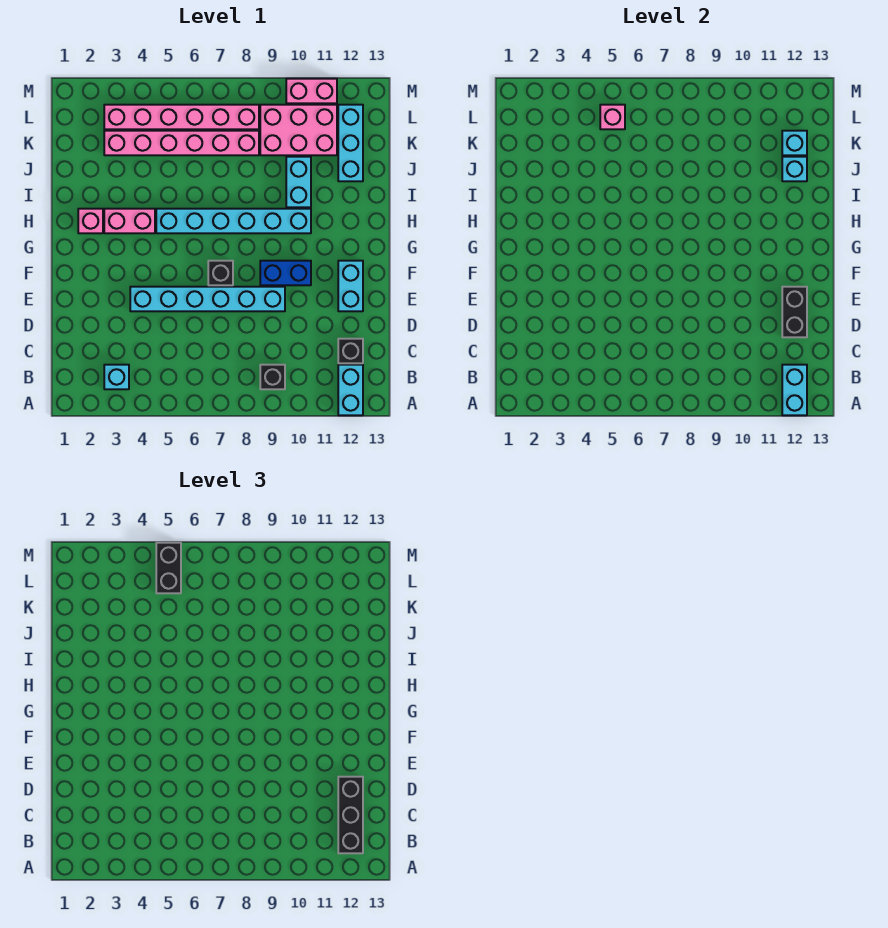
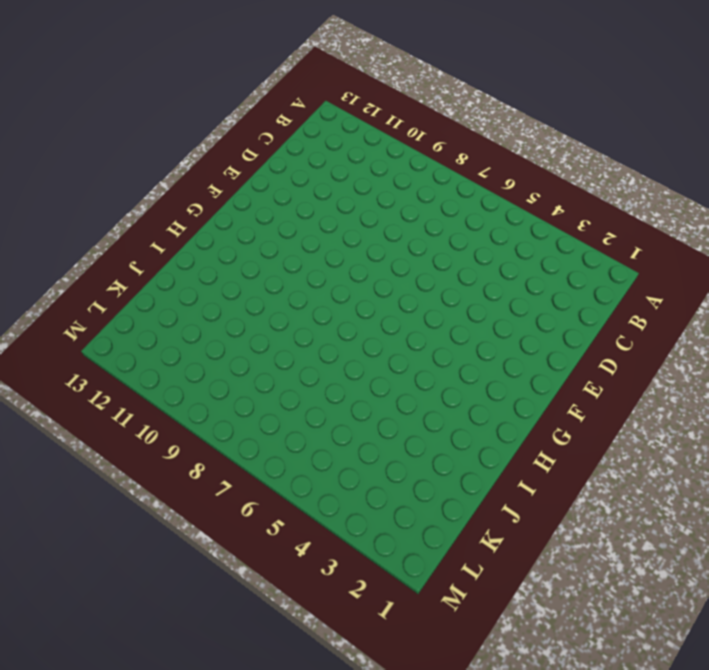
none -> cyan 1x2 brick [338,365,363,415]
none -> cyan 1x1 brick [104,365,129,389]
none -> black 1x1 brick [260,365,285,389]

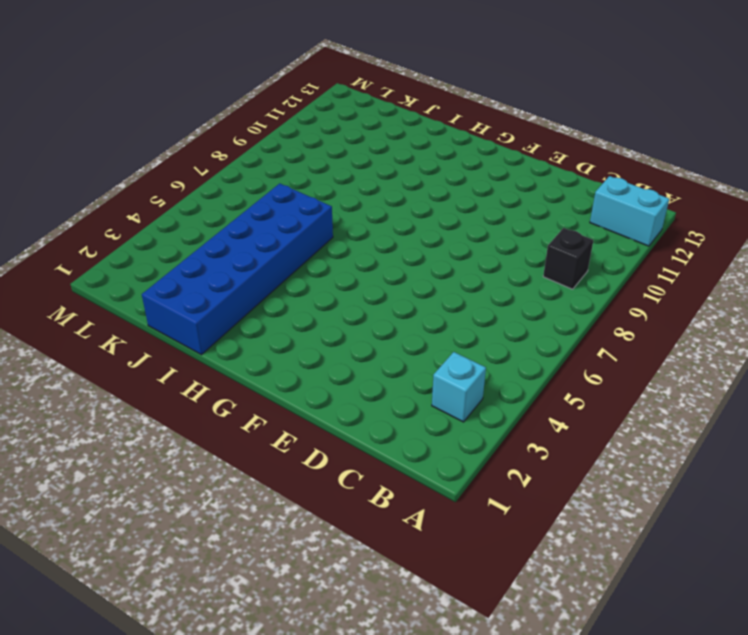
blue 2x6 brick [142,183,333,355] -> none
none -> black 1x1 brick [338,339,363,363]
none -> cyan 1x6 brick [130,287,285,311]
none -> cyan 1x2 brick [338,261,363,311]

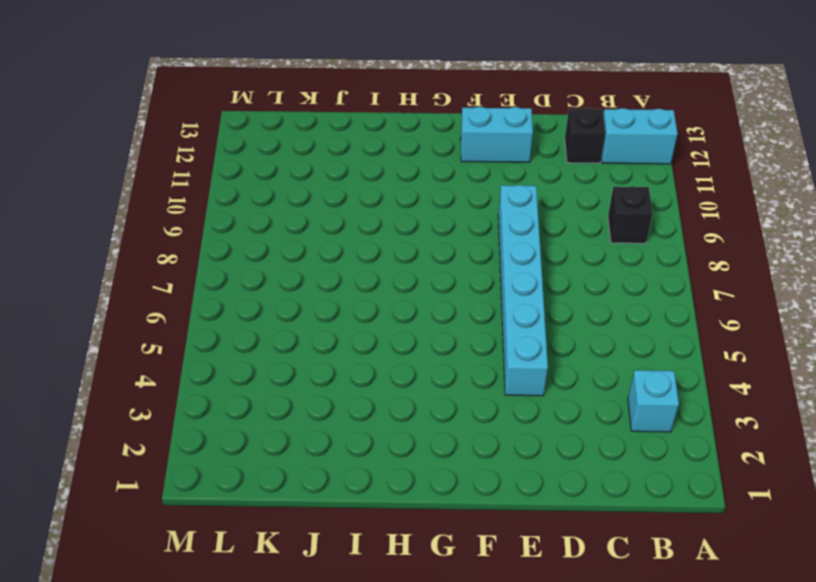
none -> black 1x1 brick [208,261,233,285]
none -> blue 1x2 brick [260,261,311,285]
none -> pink 1x1 brick [78,209,103,233]

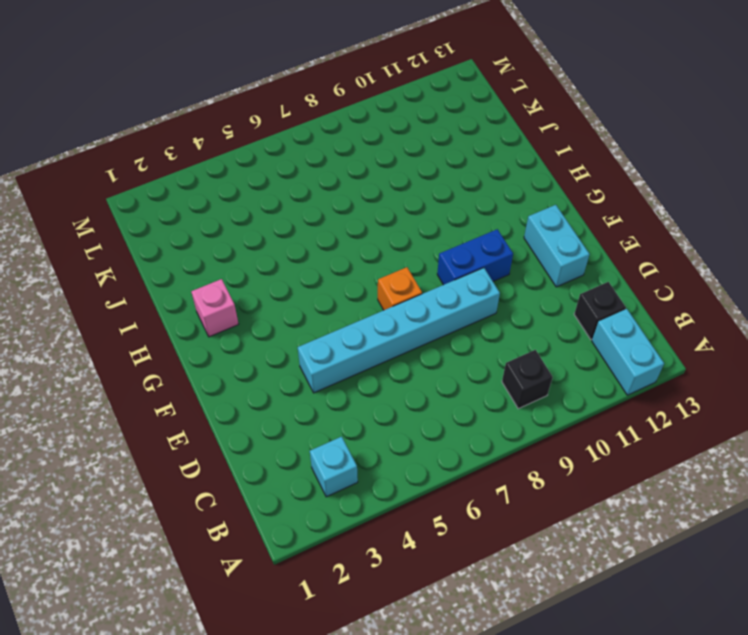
orange 1x1 brick [378,267,422,310] -> black 1x1 brick [208,261,233,285]
none -> pink 1x2 brick [104,209,155,233]
none -> cyan 1x6 brick [156,209,311,233]
none -> cyan 1x2 brick [286,157,311,207]

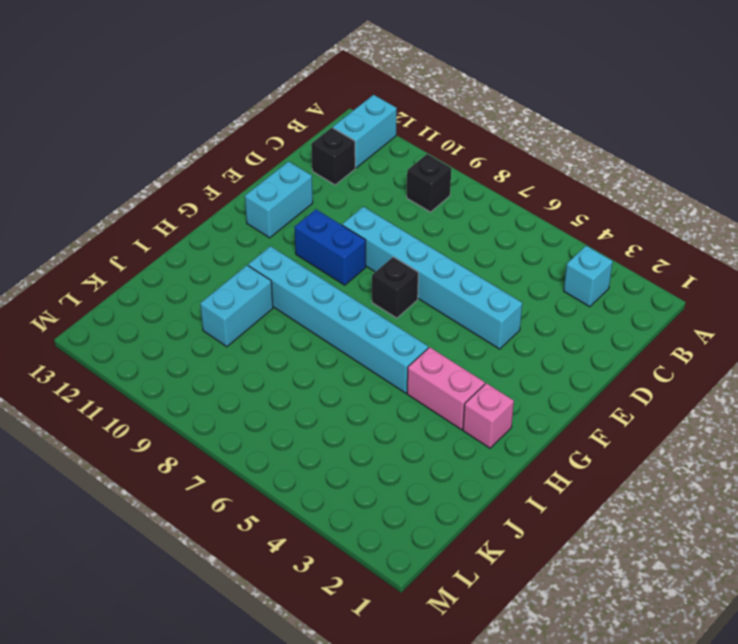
none -> cyan 1x3 brick [338,105,363,181]
none -> pink 1x6 brick [104,131,259,155]
none -> pink 2x3 brick [260,105,337,155]

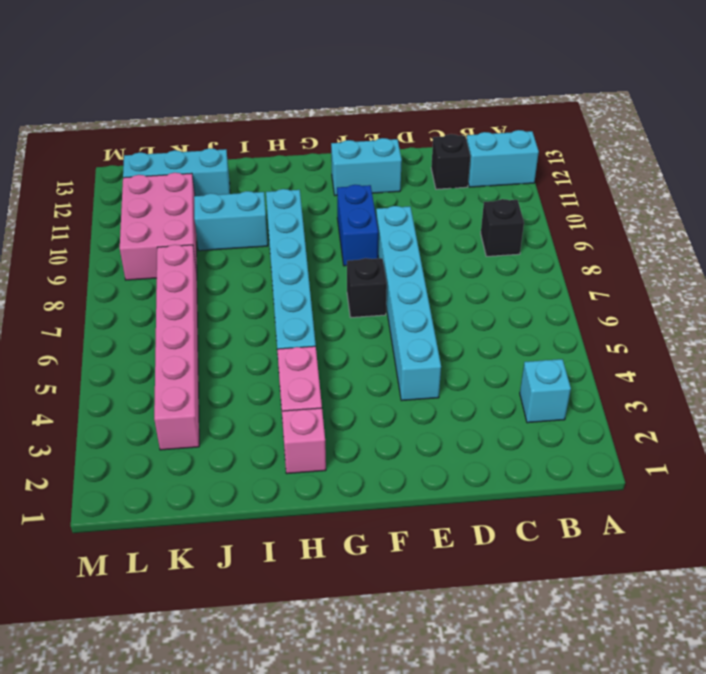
none -> pink 1x6 brick [104,105,259,129]
none -> pink 1x2 brick [286,79,337,103]
none -> cyan 1x2 brick [782,365,807,415]

